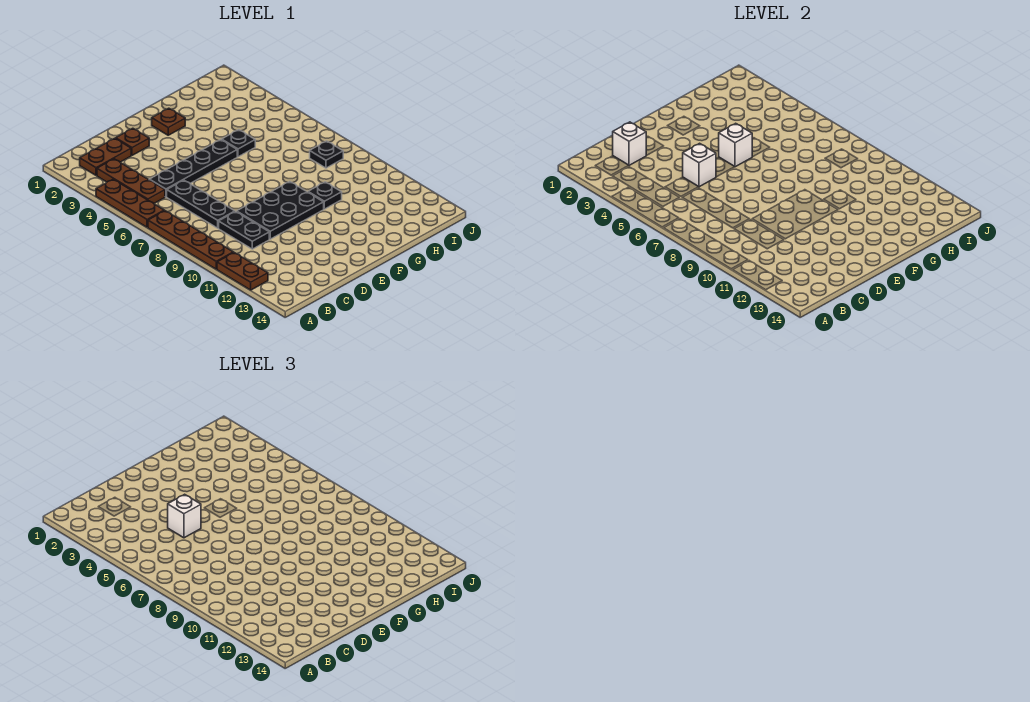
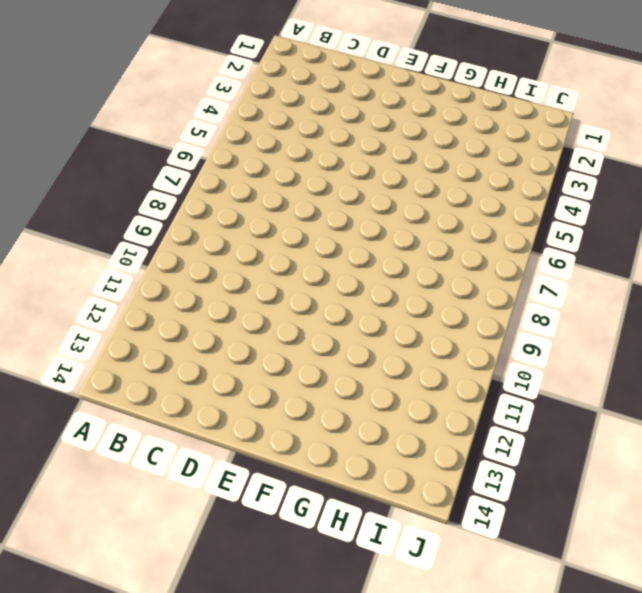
none -> brown 1x3 plate [96,179,164,227]
none -> brown 1x4 plate [148,211,233,269]
none -> brown 1x2 plate [217,253,268,290]

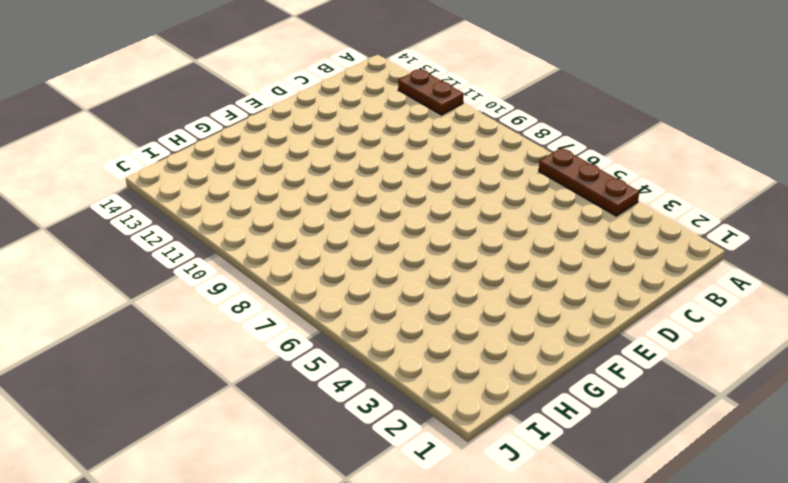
none -> brown 1x4 plate [148,211,233,269]
none -> brown 1x2 plate [80,138,131,175]
none -> brown 1x3 plate [97,159,165,203]

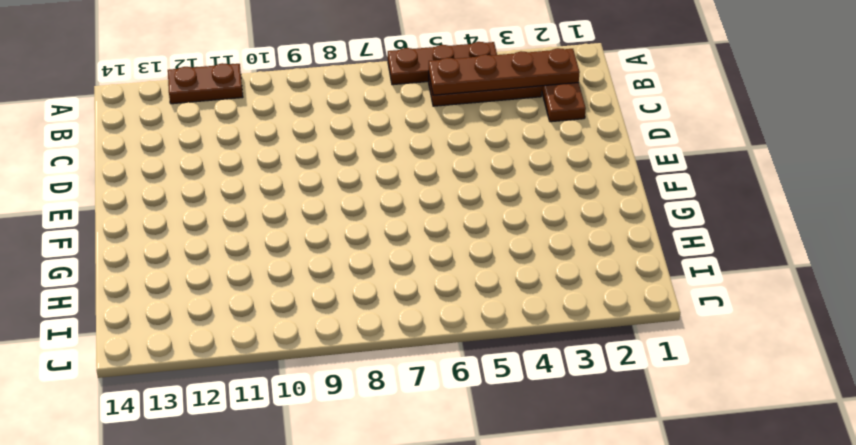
brown 1x4 plate [429,48,580,95] -> brown 1x4 plate moved to [148,211,233,269]
none -> black 1x4 plate [149,140,237,197]
none -> black 1x3 plate [167,180,235,228]
none -> black 1x2 plate [219,212,269,249]

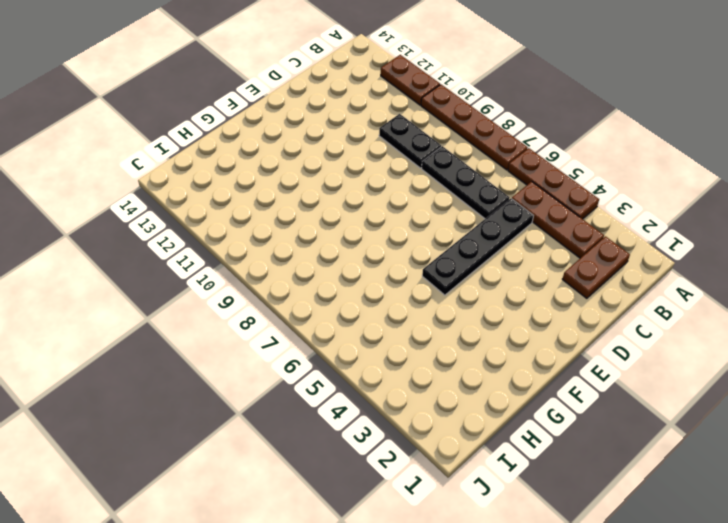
none -> brown 1x1 plate [116,128,149,155]
none -> black 2x3 plate [237,182,324,239]
none -> brown 1x1 plate [152,108,185,135]

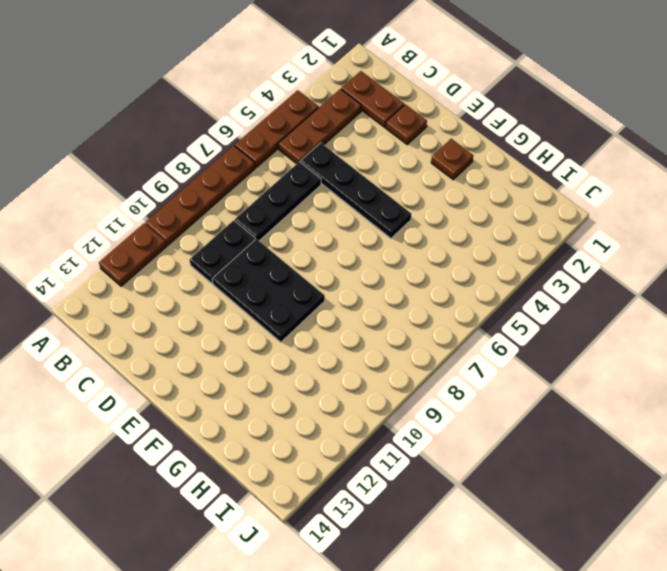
none -> black 1x1 plate [222,130,255,157]
none -> black 1x1 plate [308,182,342,209]
none -> black 1x1 plate [310,141,343,168]

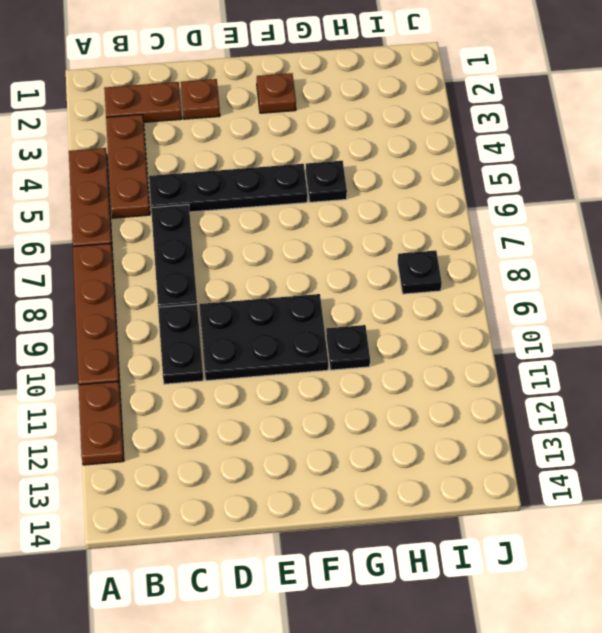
none -> white 1x1 brick [613,122,646,165]
none -> white 1x1 brick [683,143,716,187]
none -> white 1x1 brick [719,123,752,167]

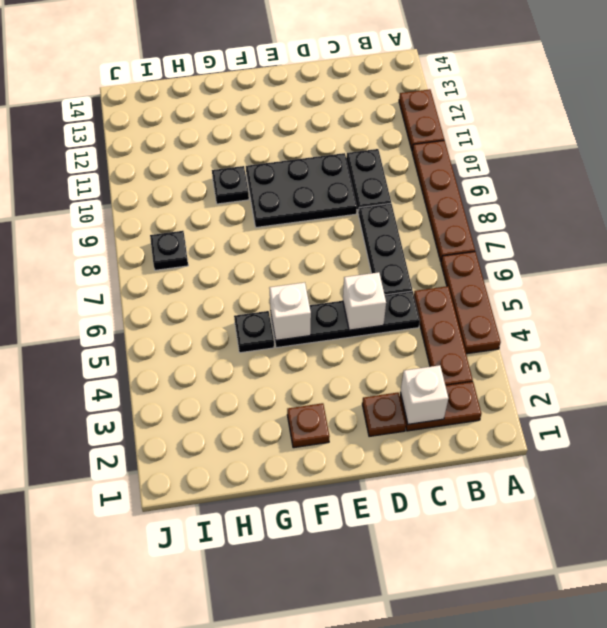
none -> white 1x1 brick [168,494,201,538]

